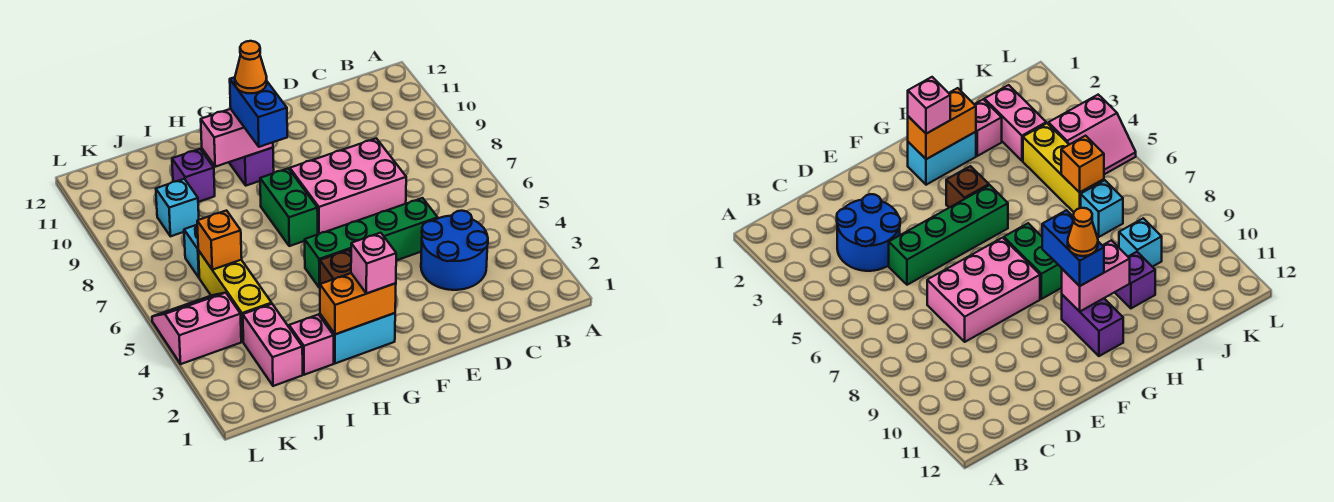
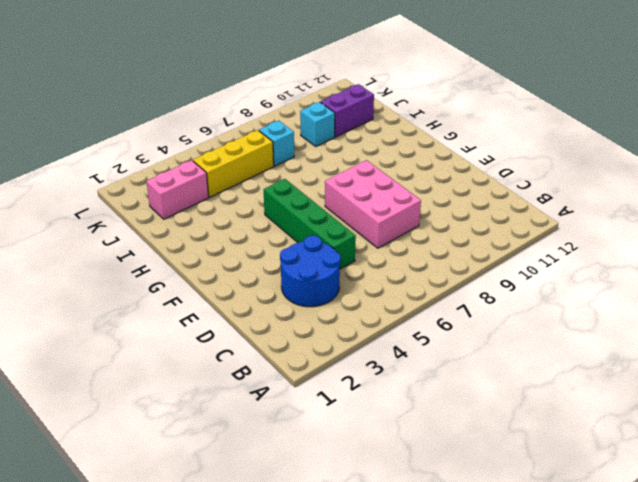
purple 1x2 brick [320,84,374,137] -> purple 1x2 brick moved to [229,148,274,186]
none -> cyan 1x2 brick [320,313,395,363]
none -> brown 1x1 brick [320,250,351,284]
none -> green 1x2 brick [260,168,318,246]

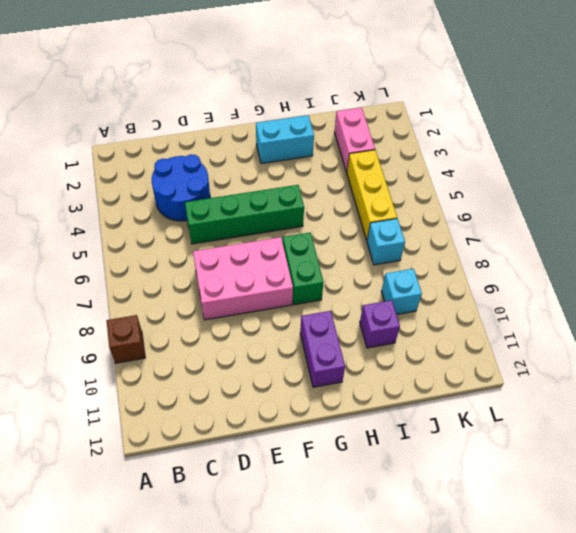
brown 1x1 brick [106,315,145,363] -> brown 1x1 brick moved to [320,250,351,284]
none -> pink 1x1 brick [289,315,334,375]
none -> pink 2x2 slope [152,293,241,364]
none -> orange 1x2 brick [320,273,396,334]

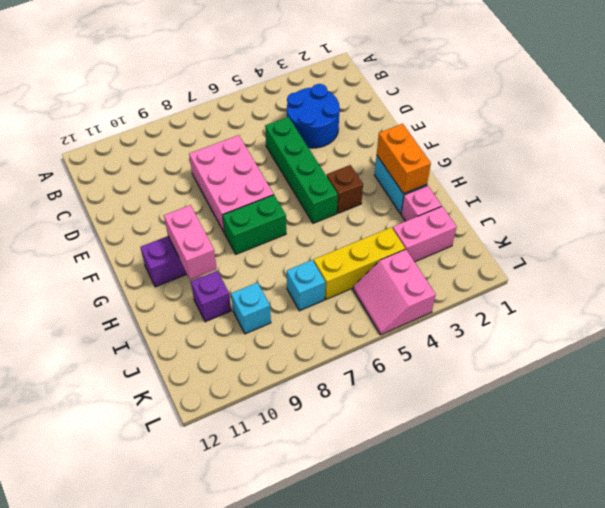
none -> orange 1x1 brick [197,211,242,270]
none -> pink 1x1 brick [351,233,396,294]
none -> blue 1x2 brick [230,77,287,147]

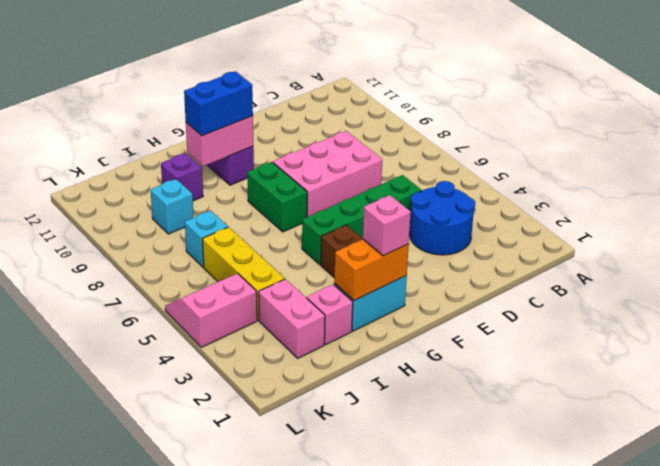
blue 1x2 brick [184,71,253,136] -> blue 1x2 brick turned to [230,77,287,147]
none -> orange 1x1 brick [197,211,242,270]
none -> orange 1x1 cone [235,41,267,93]

